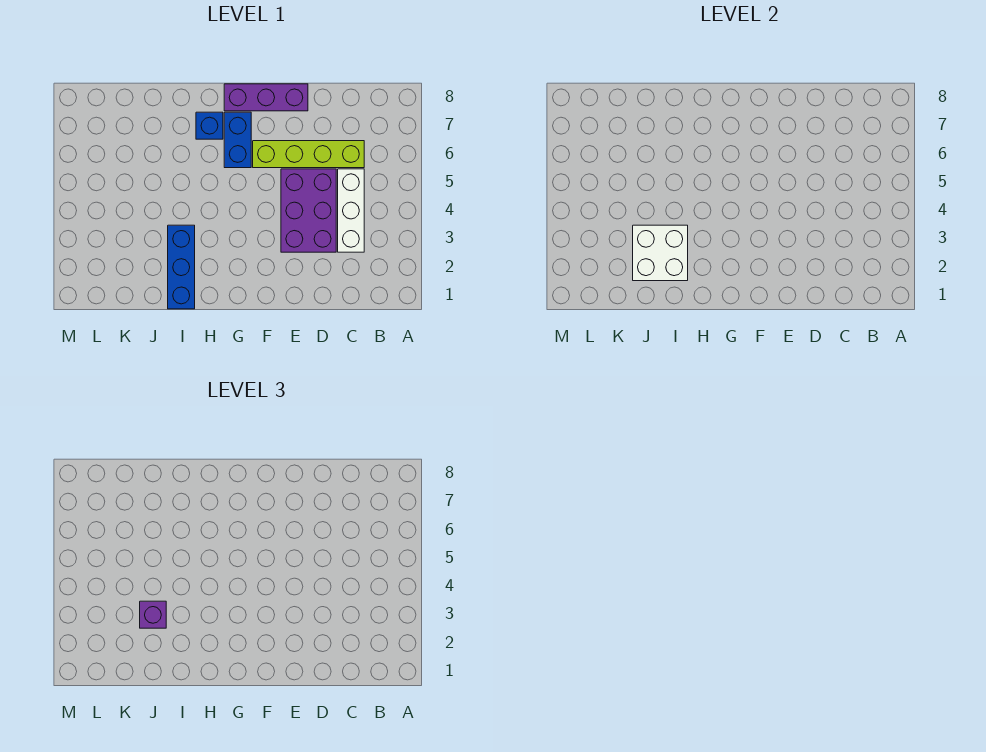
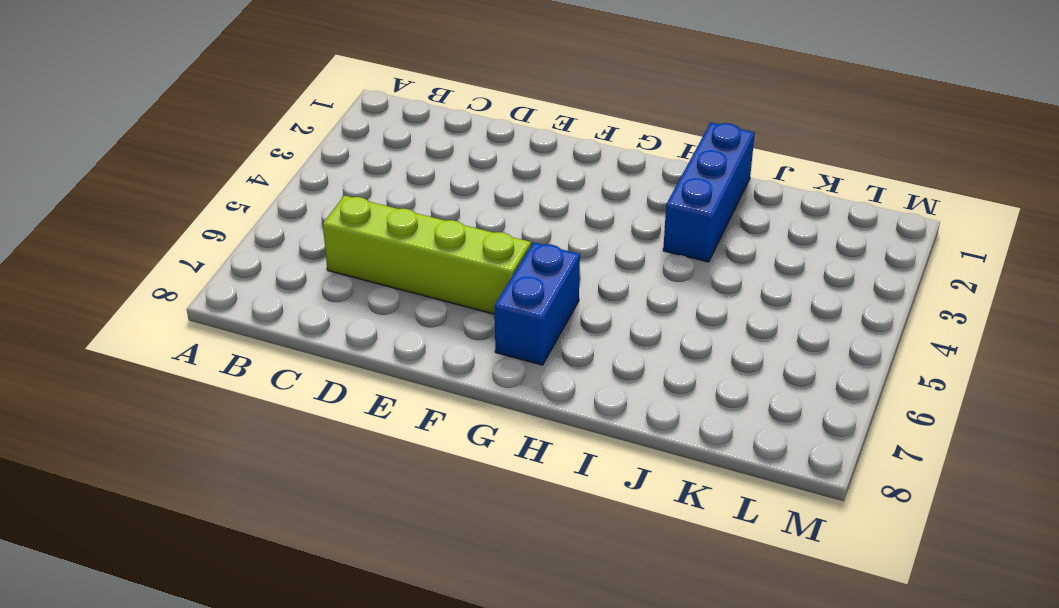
none -> white 1x3 brick [338,169,364,252]
none -> purple 2x3 brick [281,169,336,252]

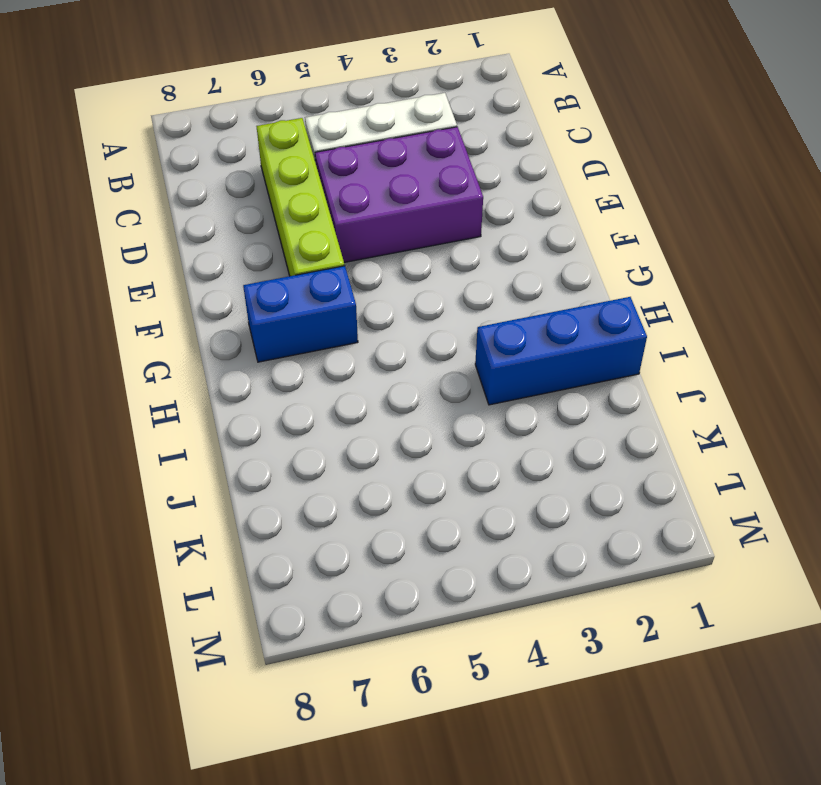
none -> purple 1x3 brick [224,84,308,111]
none -> blue 1x1 brick [196,112,223,139]

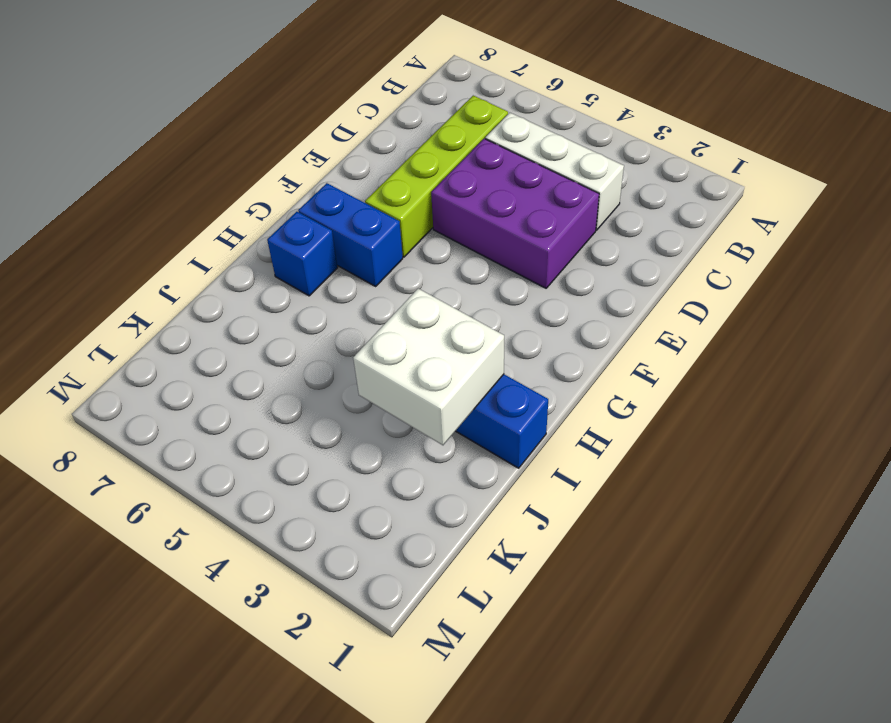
none -> purple 1x3 brick [224,84,308,111]
none -> purple 1x1 brick [140,601,166,628]

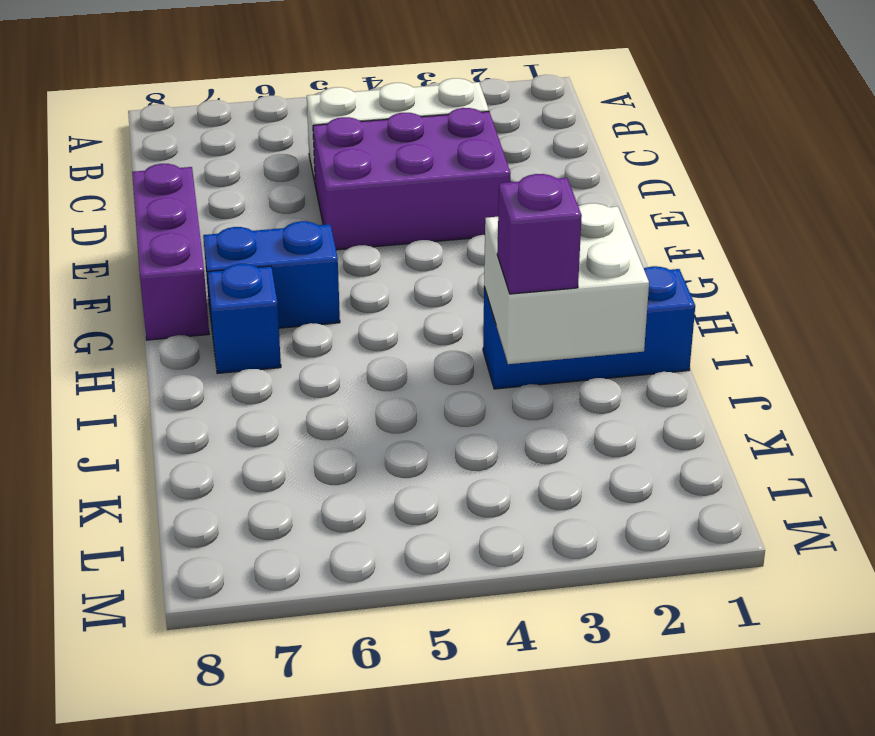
none -> lime 1x4 brick [253,141,364,168]

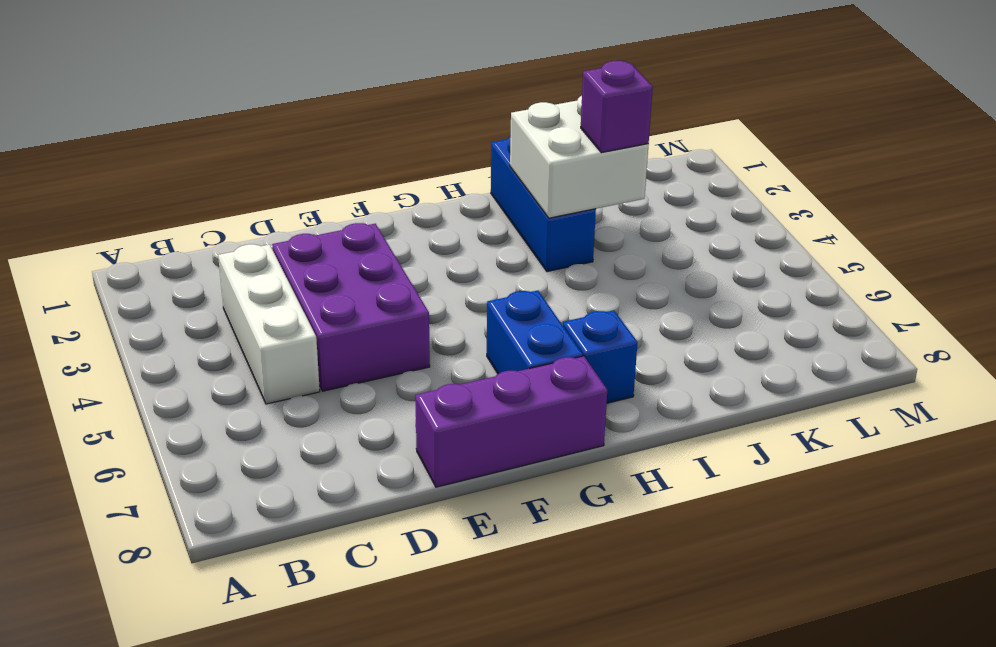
none -> lime 1x4 brick [253,141,364,168]

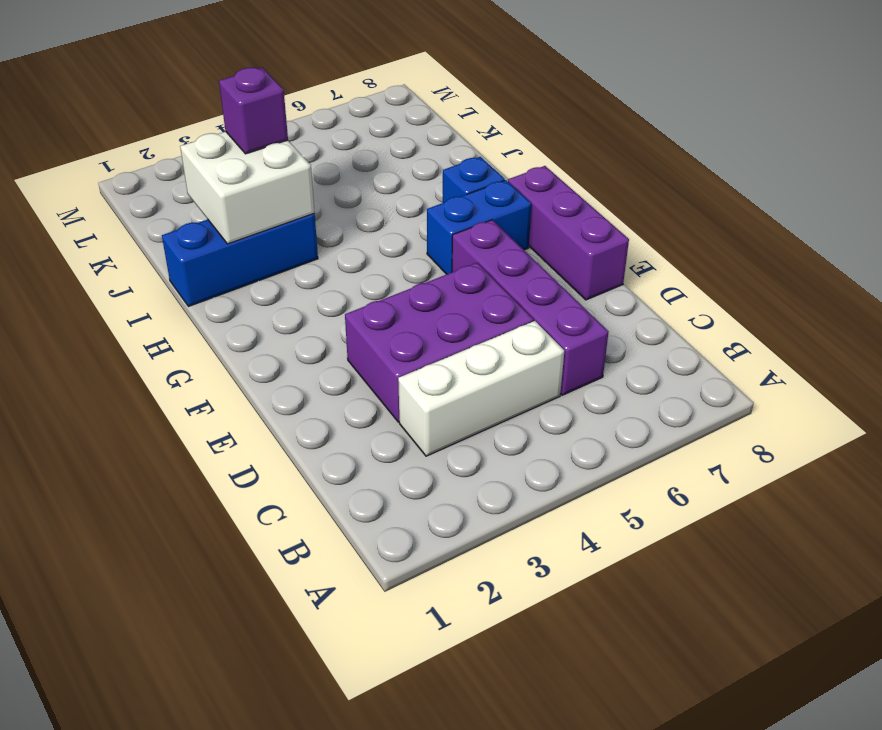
purple 1x4 brick [452,220,608,395] -> lime 1x4 brick [253,141,364,168]

